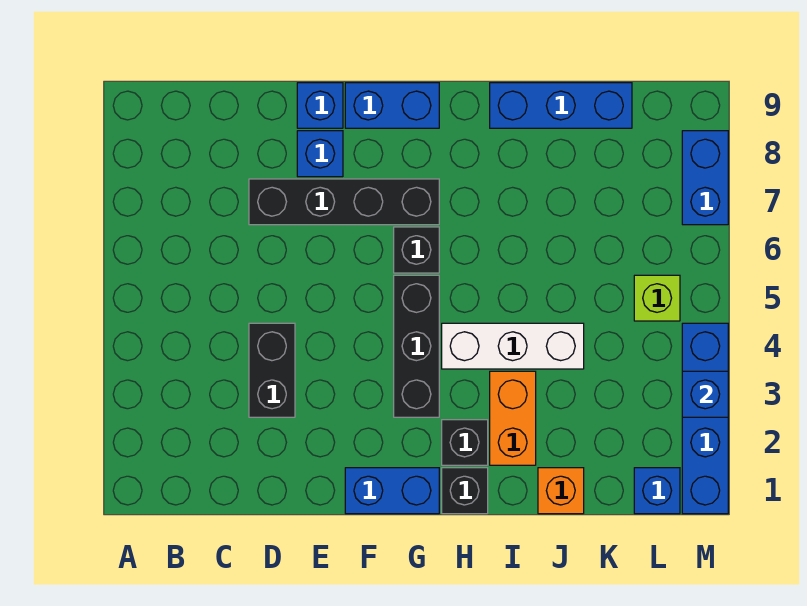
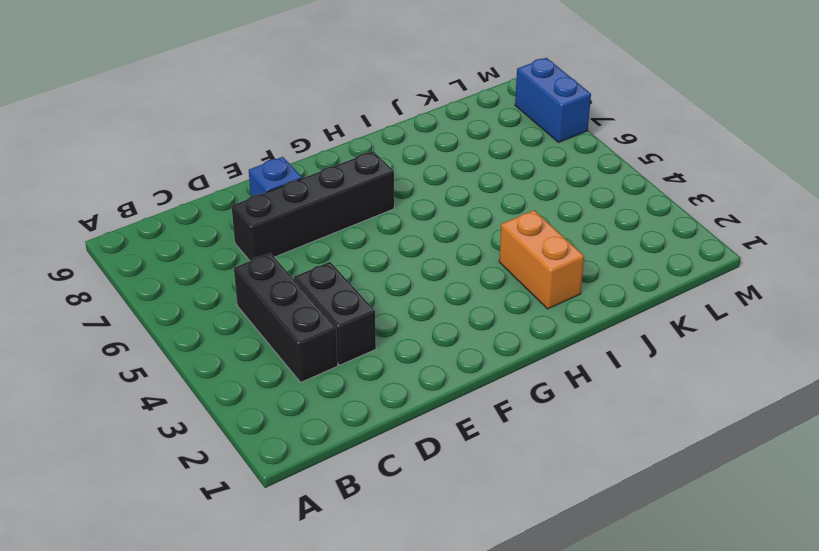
black 1x3 brick [234,253,338,382] -> black 1x3 brick moved to [394,275,439,417]
none -> blue 1x1 brick [297,83,343,128]
none -> blue 1x2 brick [345,468,439,514]
none -> blue 1x2 brick [345,83,439,128]

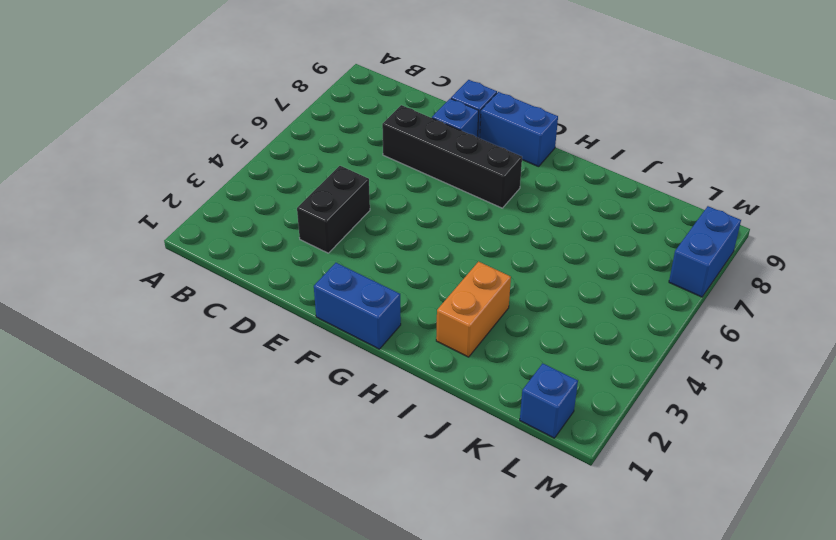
none -> black 1x3 brick [394,275,439,417]
none -> black 1x1 brick [394,227,439,273]
none -> black 1x1 brick [442,468,488,514]

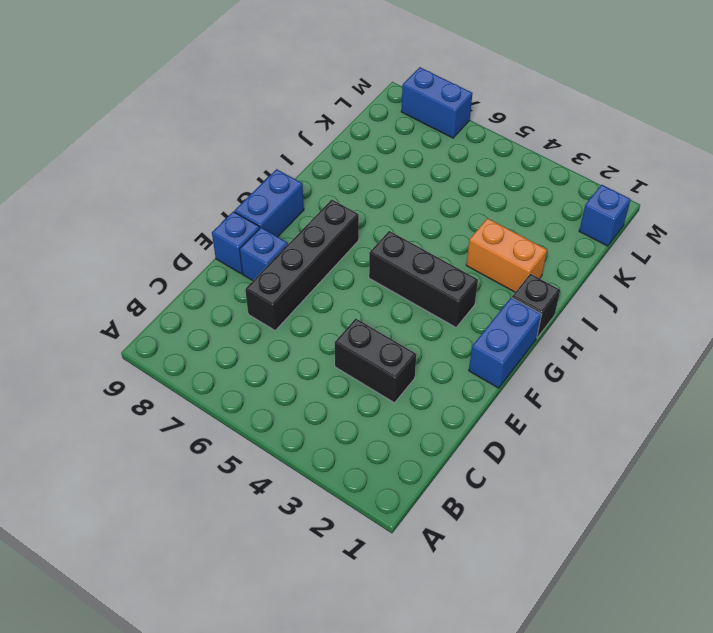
none -> black 1x1 brick [394,227,439,273]
none -> black 1x1 brick [442,420,488,465]
none -> white 1x3 brick [442,323,584,369]

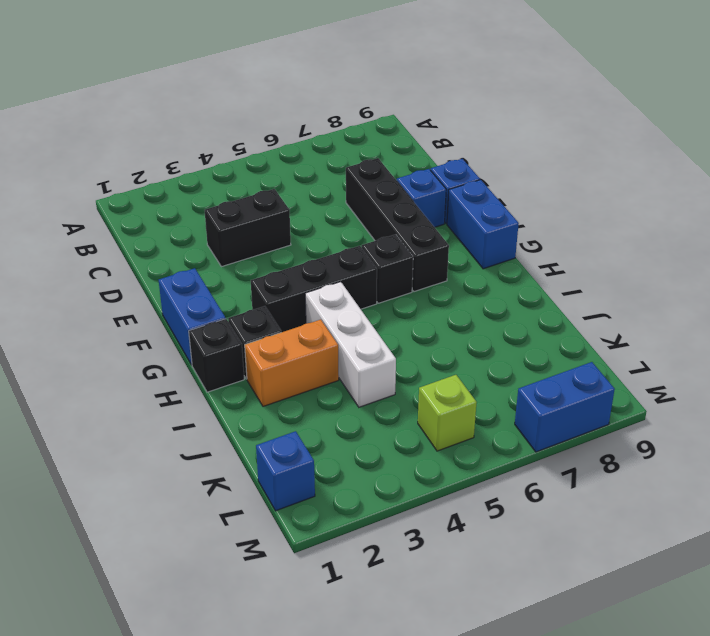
none -> blue 1x3 brick [490,83,632,128]
none -> orange 1x1 brick [538,468,584,514]
none -> blue 1x4 brick [682,323,728,514]

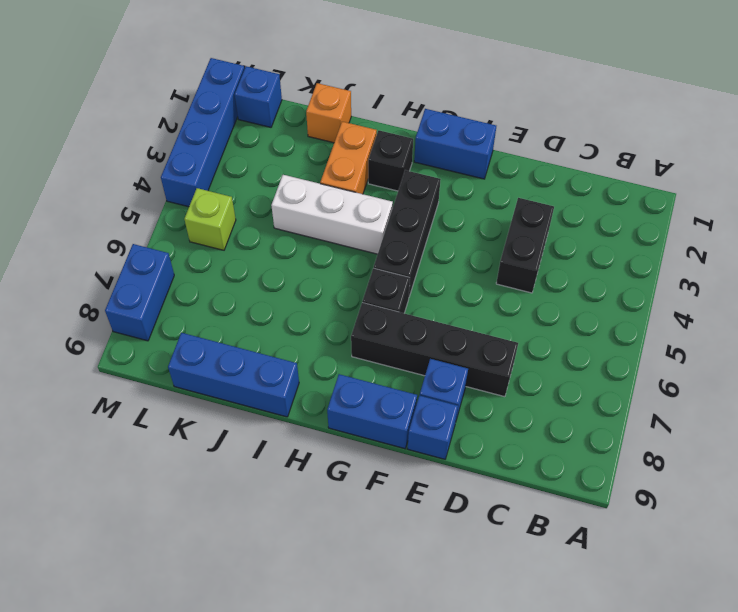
none -> black 1x1 brick [442,468,488,514]
none -> blue 1x1 brick [682,371,728,417]

